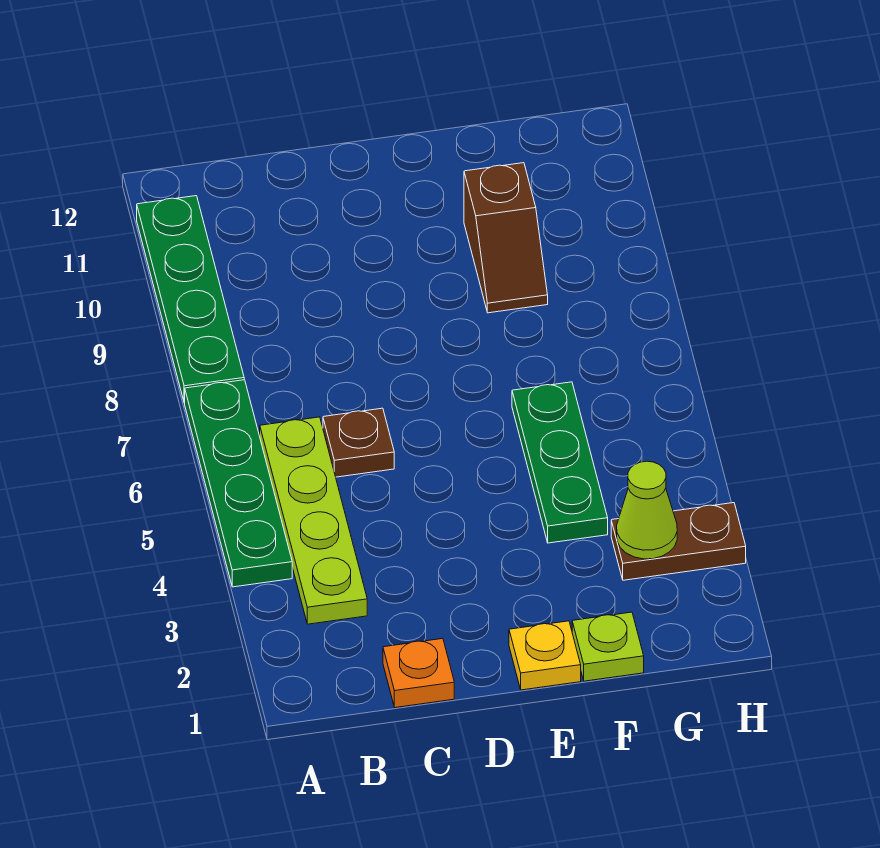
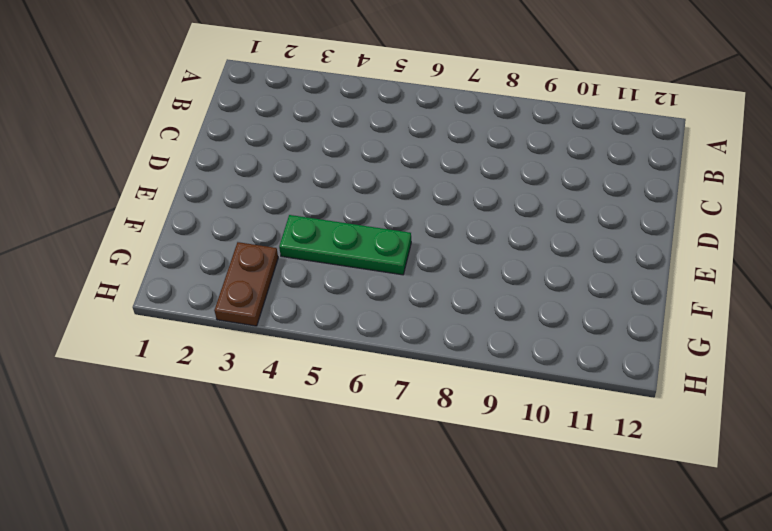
none -> green 1x4 plate [185,380,292,587]
none -> green 1x4 plate [137,196,244,403]

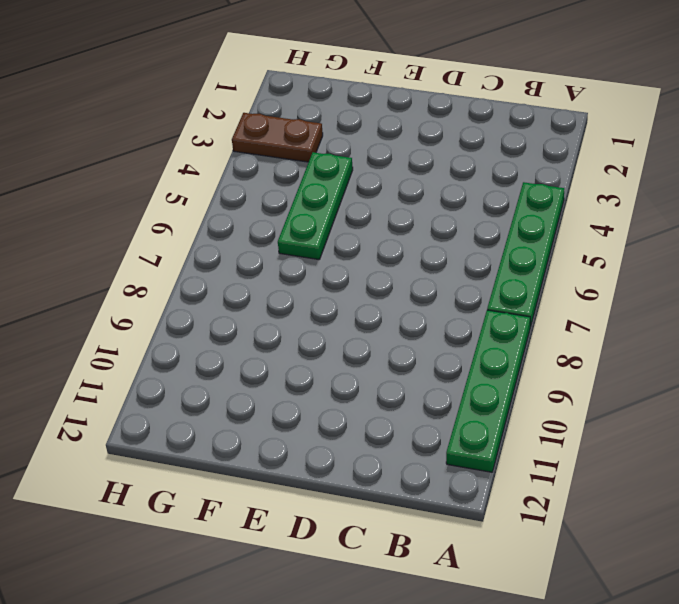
none -> lime 1x4 plate [260,417,367,624]
none -> orange 1x1 plate [383,639,454,708]

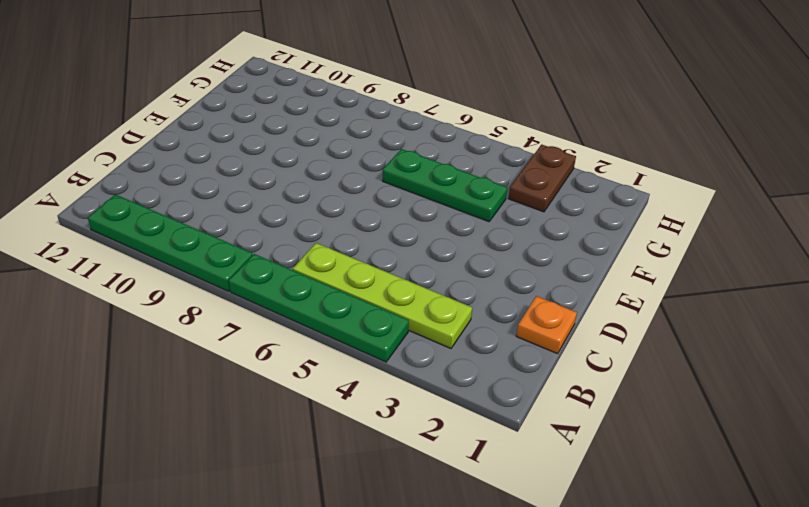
none -> brown 1x1 plate [323,408,394,477]
none -> yellow 1x1 plate [509,621,581,690]

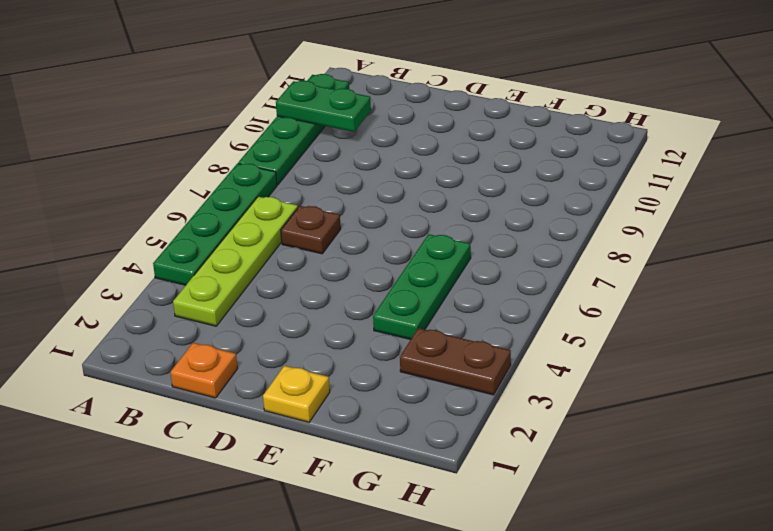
green 1x2 plate [276,81,371,132] -> none
none -> lime 1x1 plate [572,612,644,681]
none -> brown 1x2 slope [464,163,548,313]

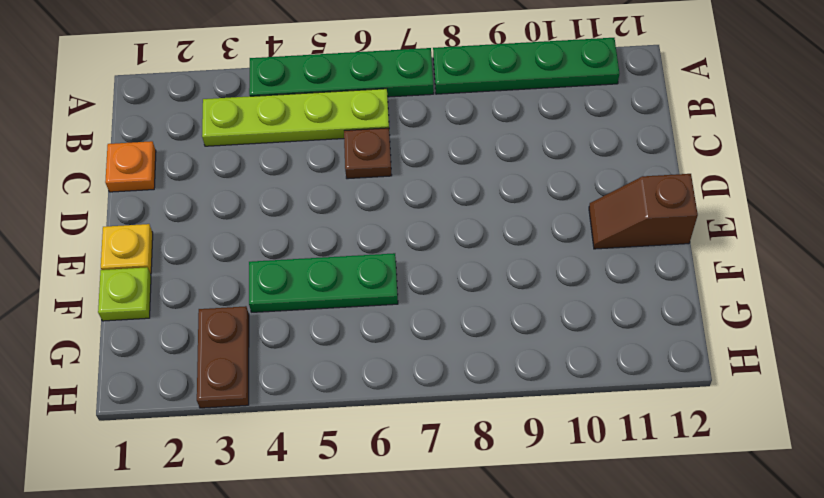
brown 1x2 slope [589,174,698,249] -> brown 1x2 slope moved to [464,163,548,313]
none -> lime 1x1 cone [617,461,677,559]

